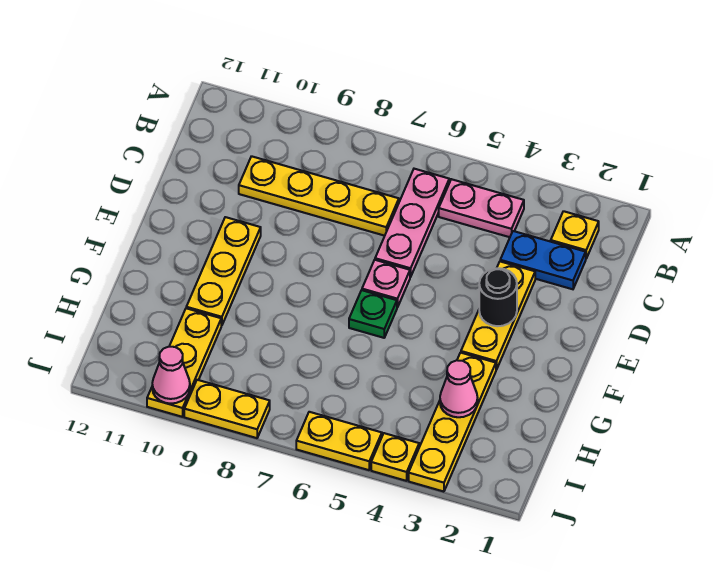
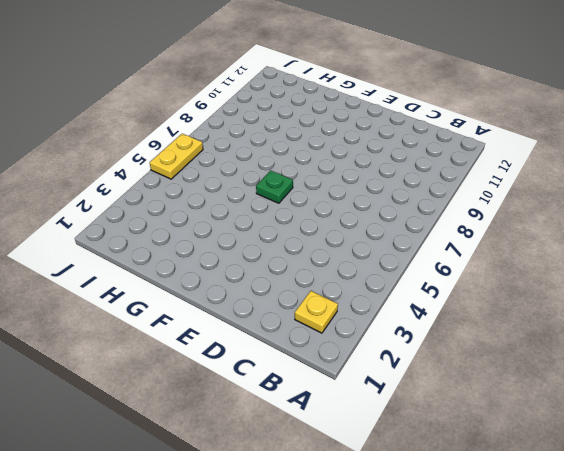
none -> pink 1x2 plate [439,179,524,237]
none -> pink 1x3 plate [375,169,449,277]
none -> blue 1x2 plate [500,231,586,289]

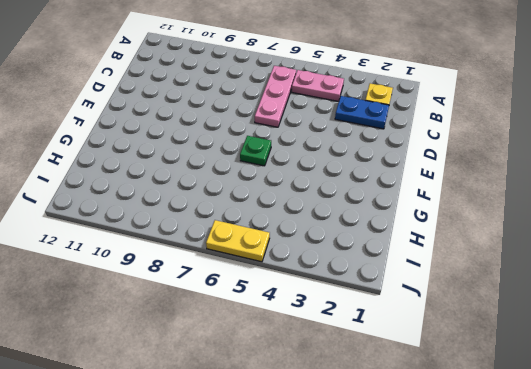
none -> yellow 1x4 plate [239,156,399,236]
none -> yellow 1x3 plate [461,262,535,370]
none -> pink 1x1 plate [362,260,410,307]

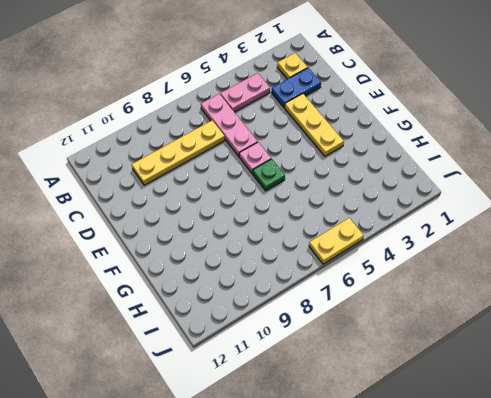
none -> yellow 1x3 plate [186,217,261,326]
none -> yellow 1x4 plate [409,353,496,492]
none -> yellow 1x3 plate [147,308,221,417]

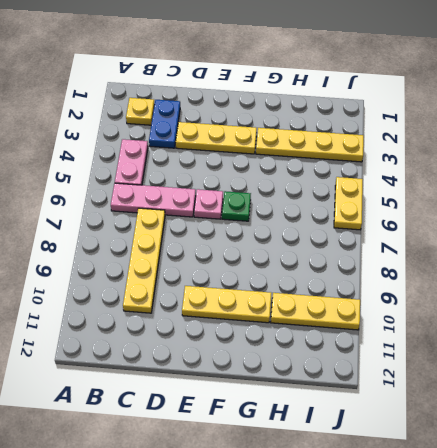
none -> yellow 1x1 plate [371,433,419,481]
none -> yellow 1x2 plate [184,380,270,438]
none -> black 1x1 round brick [479,268,517,326]

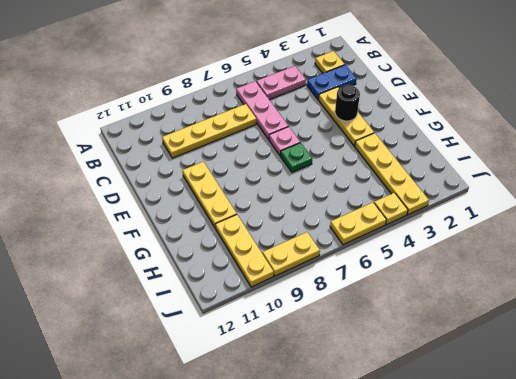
none -> pink 1x1 cone [440,360,478,417]
none -> pink 1x1 cone [152,347,190,404]

